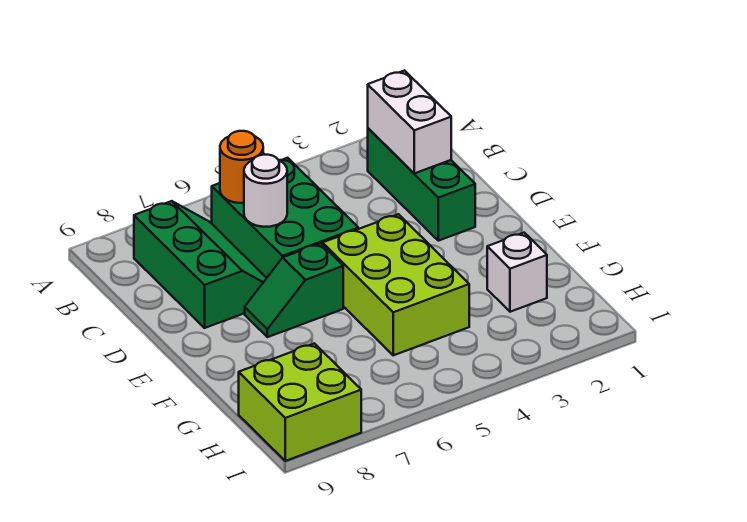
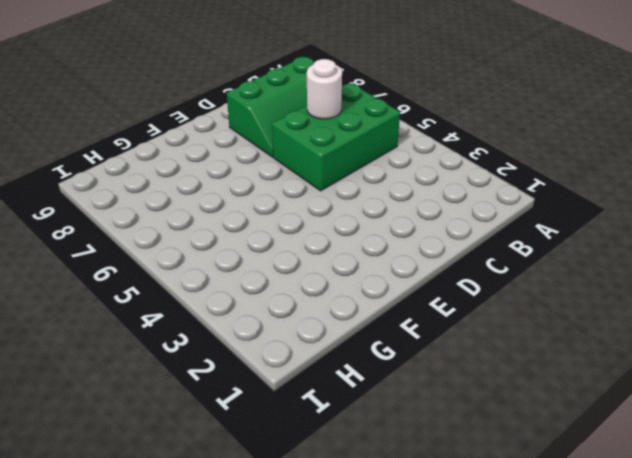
none -> green 1x3 brick [368,128,475,241]
none -> lime 2x3 brick [323,214,469,355]

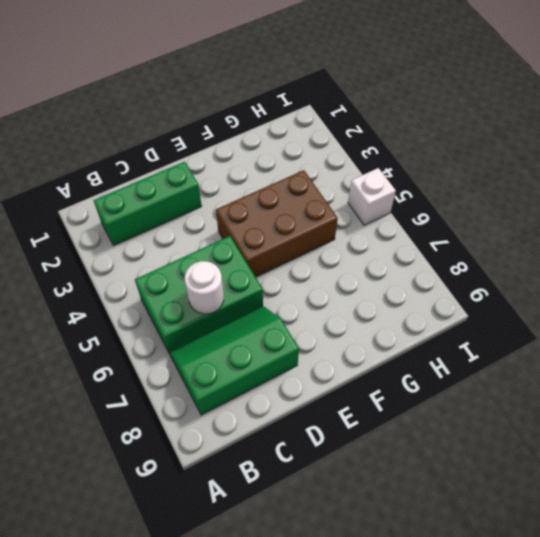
brown 2x3 brick [216,170,338,277] -> lime 2x3 brick [323,214,469,355]
white 1x1 brick [348,168,396,225] -> white 1x1 brick moved to [487,233,547,312]
none -> green 1x2 slope [245,243,343,337]
none -> lime 2x2 brick [239,344,361,461]

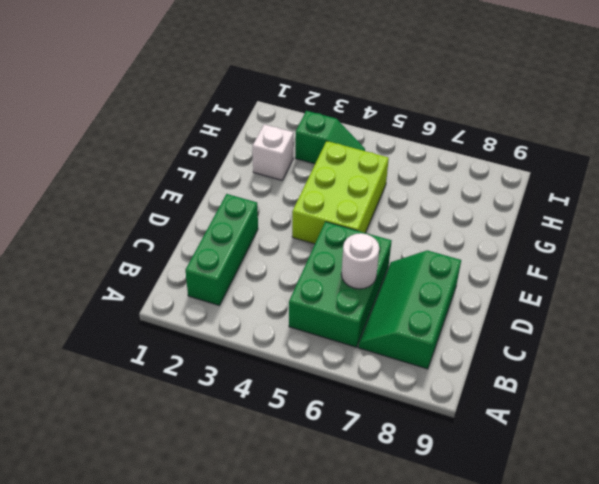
green 1x2 slope [295,111,365,164] -> green 1x2 slope moved to [245,243,343,337]
none -> lime 2x2 brick [239,344,361,461]
none -> white 1x2 brick [368,71,451,173]

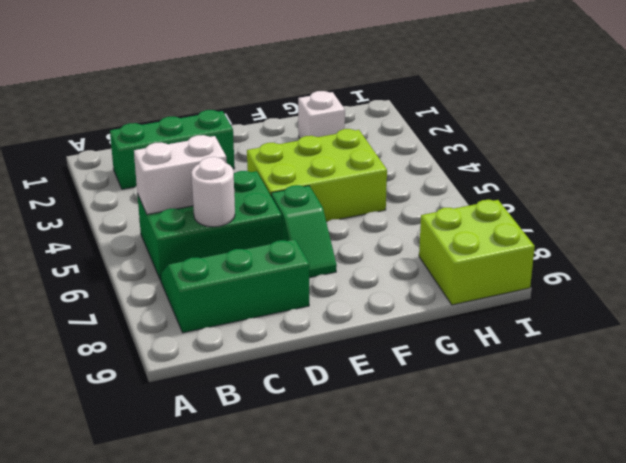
white 1x2 brick [134,135,227,214] -> white 1x2 brick moved to [368,71,451,173]
none -> orange 1x1 round brick [220,131,263,203]

